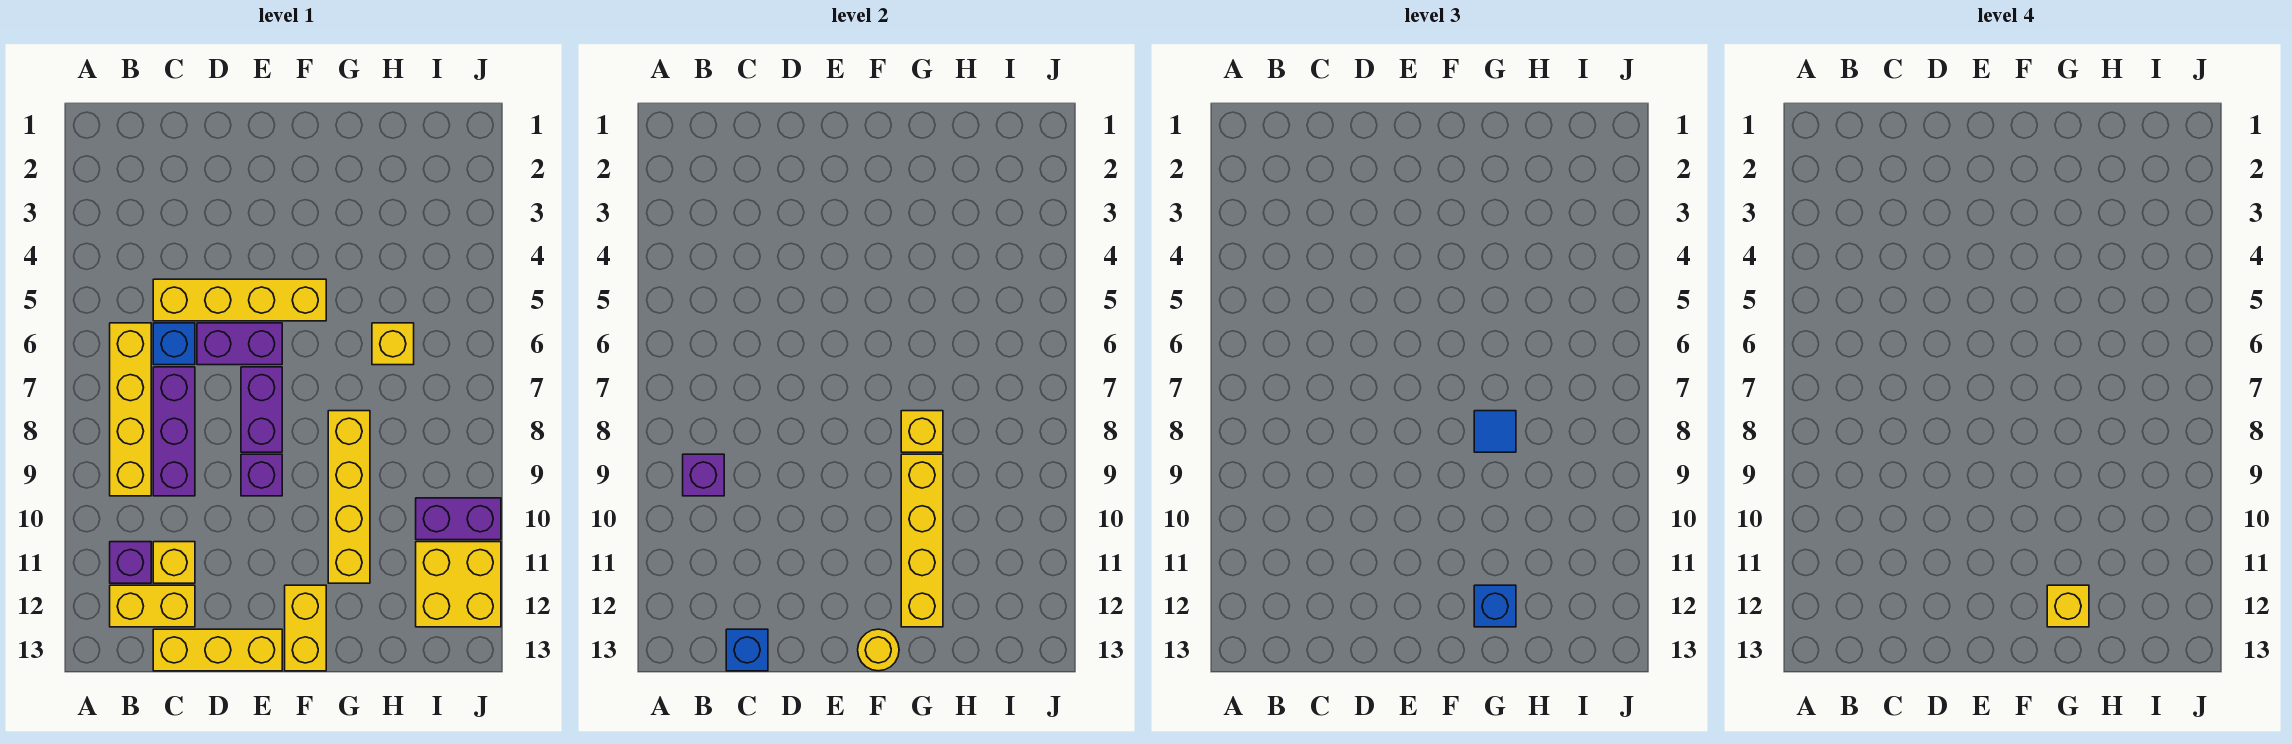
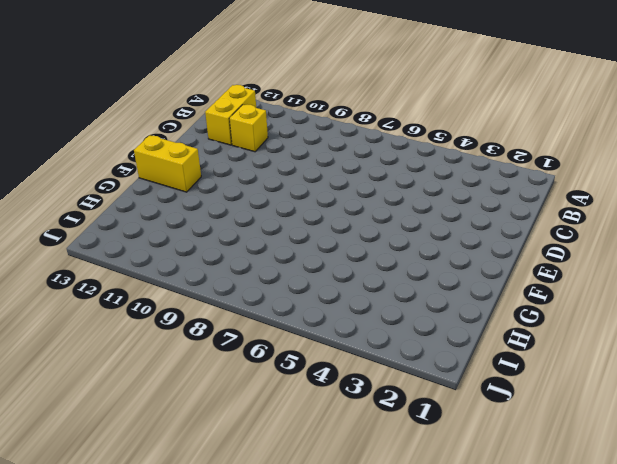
none -> yellow 1x4 brick [110,323,151,496]
none -> purple 1x1 brick [110,542,151,583]
none -> yellow 1x4 brick [153,279,326,321]

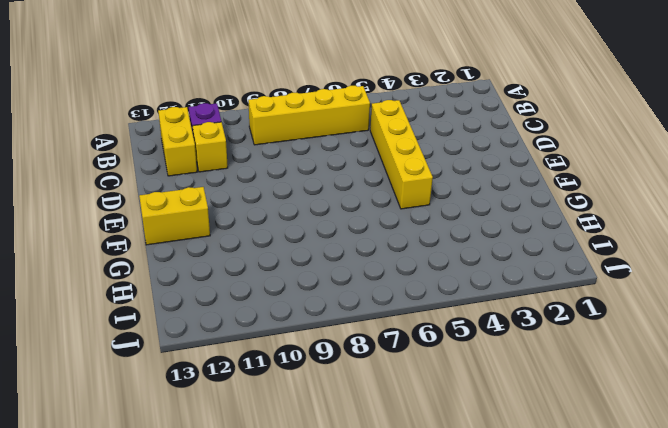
none -> blue 1x1 brick [153,323,195,365]
none -> purple 1x3 brick [153,367,195,496]
none -> yellow 1x3 brick [153,629,282,671]

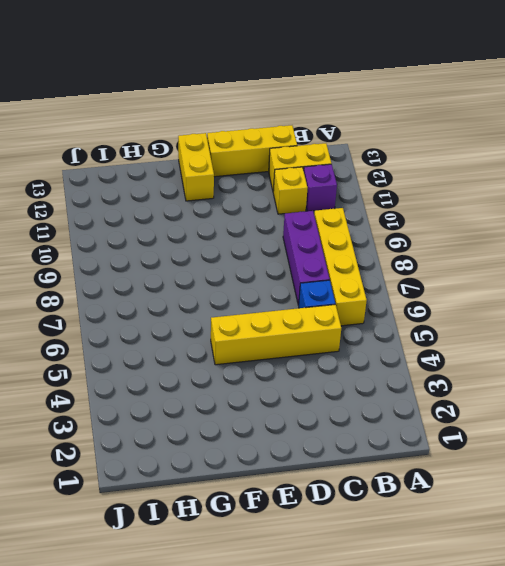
none -> purple 1x2 brick [197,323,282,365]
none -> purple 1x2 brick [241,367,282,452]
none -> purple 1x1 brick [241,454,282,496]

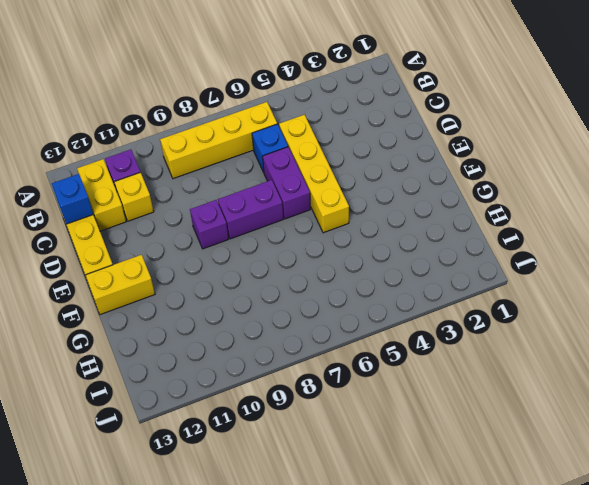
none -> purple 1x3 brick [153,367,195,496]
none -> yellow 1x4 brick [328,411,370,583]
none -> yellow 1x1 brick [372,323,414,365]

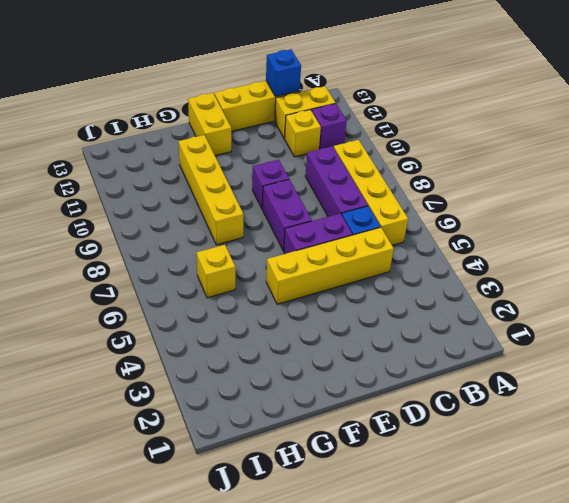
none -> purple 1x2 brick [416,498,501,540]
none -> yellow 2x2 brick [416,542,501,627]
none -> purple 1x1 brick [683,454,724,496]

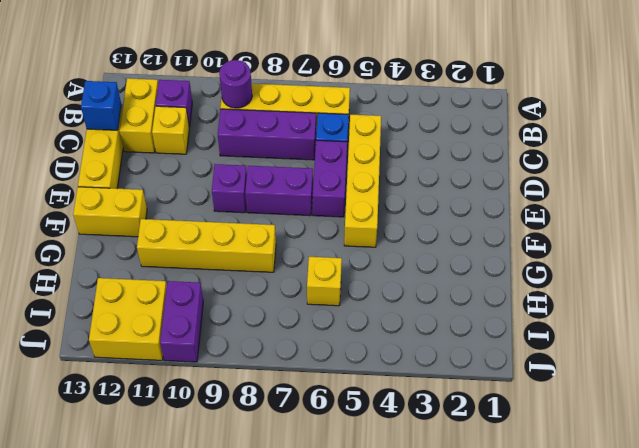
purple 1x1 round brick [219,60,252,108] -> purple 1x1 brick [683,454,724,496]
none -> yellow 1x1 round brick [858,629,899,671]
none -> yellow 1x1 brick [901,411,943,452]
none -> yellow 1x4 brick [901,454,943,627]

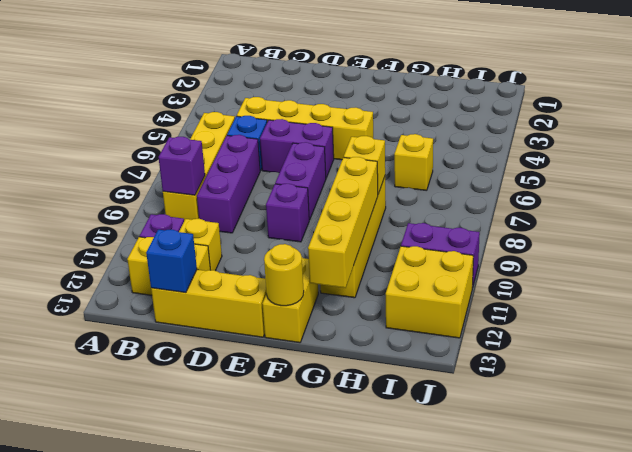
none -> blue 1x1 tile [1474,411,1516,452]
none -> blue 1x1 brick [1474,585,1516,627]
none -> yellow 1x1 brick [2047,585,2089,627]

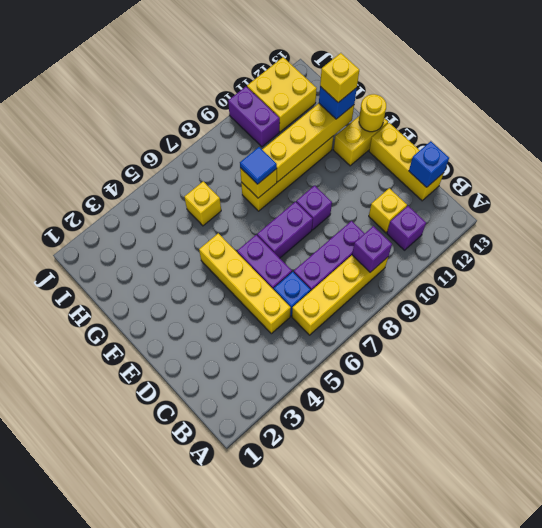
none -> yellow 1x2 brick [110,585,195,627]

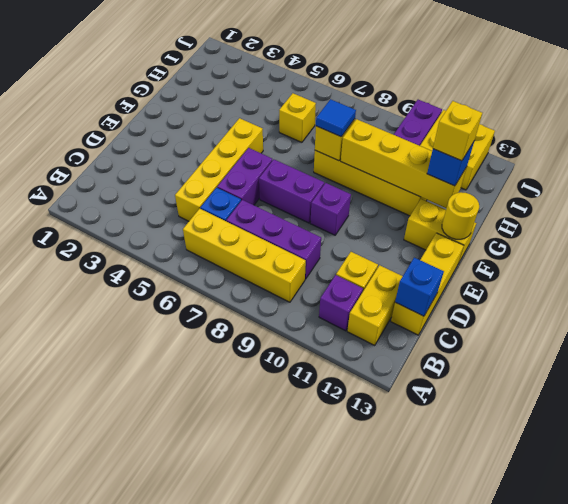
none -> purple 1x1 brick [683,454,724,496]

